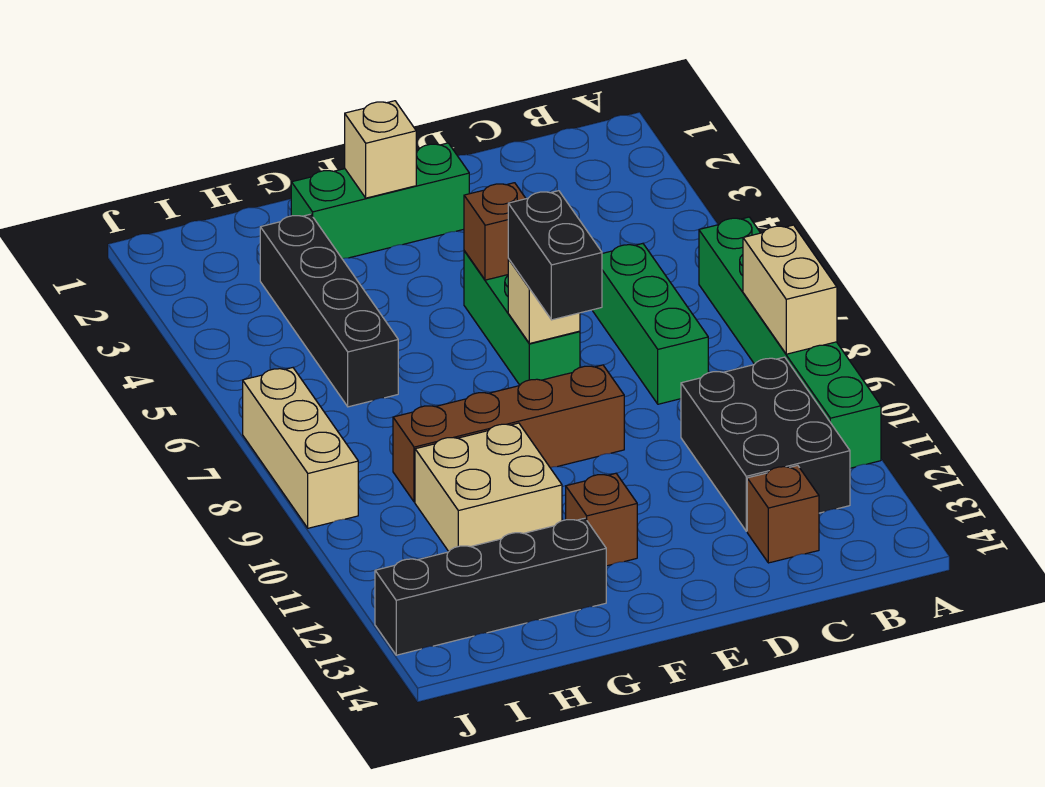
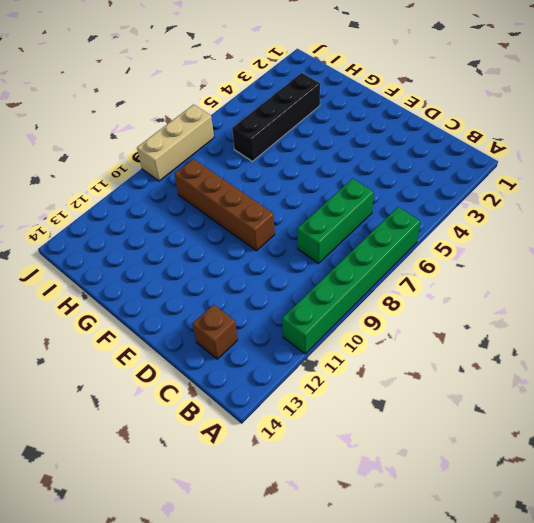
none -> black 2x3 brick [681,357,850,531]
none -> green 1x3 brick [291,143,469,259]
none -> green 1x3 brick [464,251,580,385]

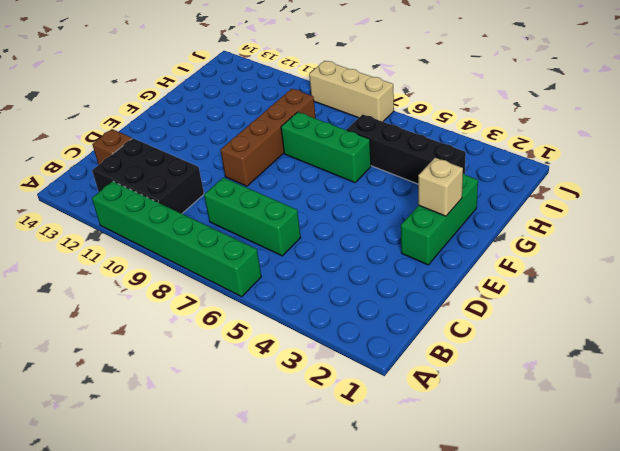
green 1x3 brick [281,112,371,183] -> green 1x3 brick moved to [464,251,580,385]
none -> brown 1x1 brick [566,473,637,566]
none -> tan 2x2 brick [415,423,562,551]
none -> black 1x4 brick [375,518,606,655]

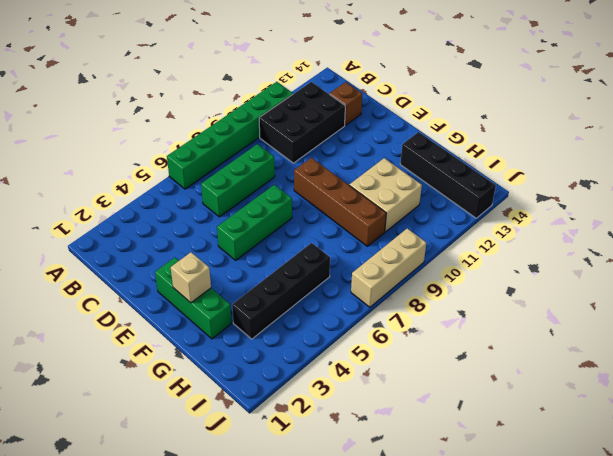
none -> brown 1x1 brick [566,473,637,566]
none -> tan 1x2 brick [743,225,837,354]
none -> brown 1x1 brick [464,183,526,280]

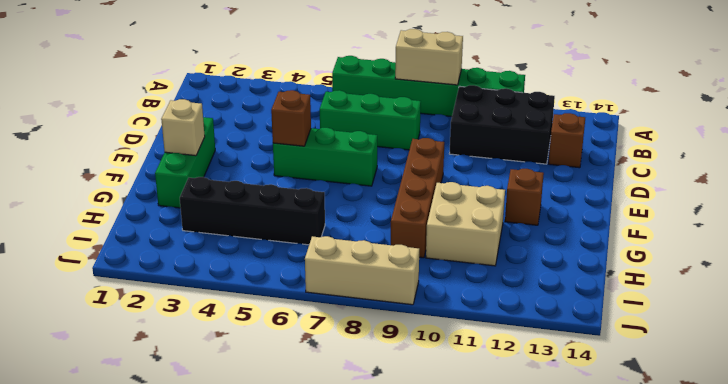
none -> black 1x4 brick [375,518,606,655]
none -> tan 1x1 brick [508,259,580,344]
none -> black 1x2 brick [508,191,602,320]

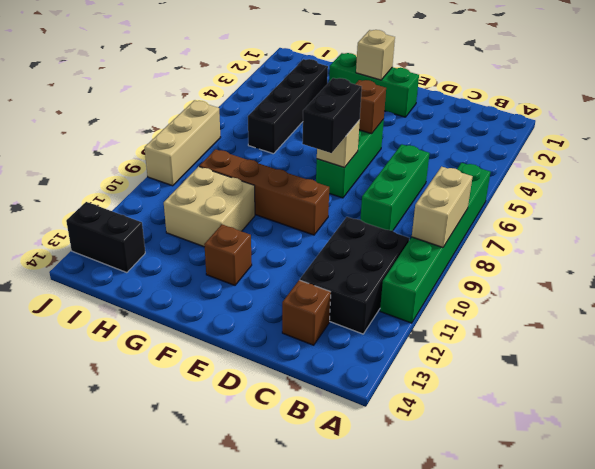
black 1x2 brick [66,202,145,273] -> black 1x4 brick [375,518,606,655]

